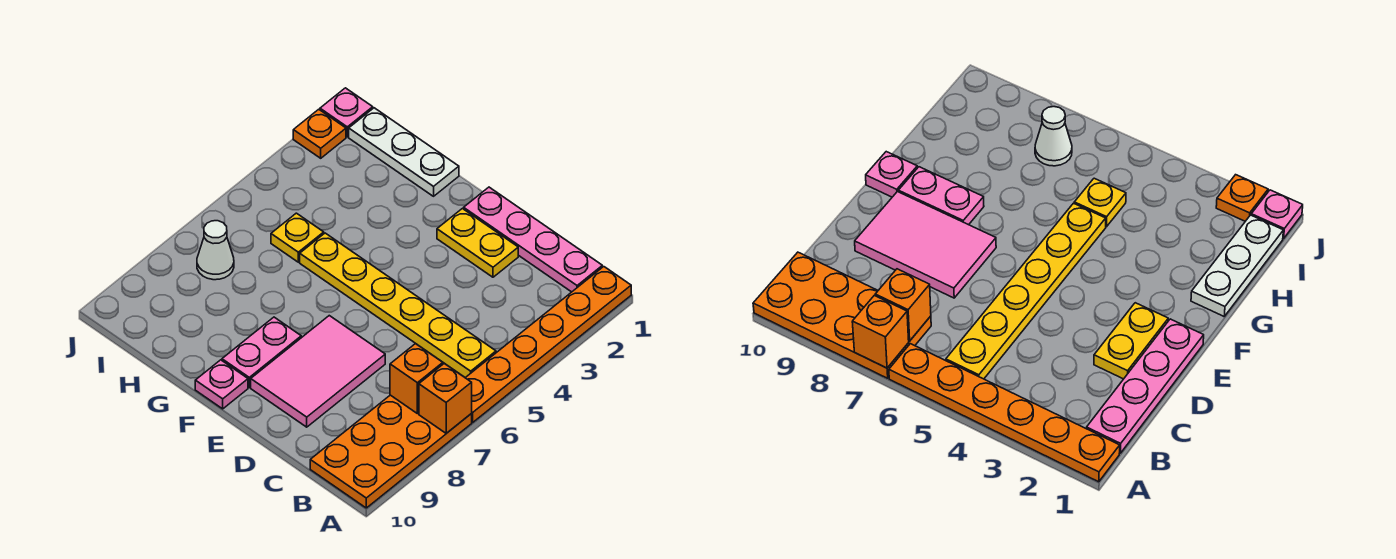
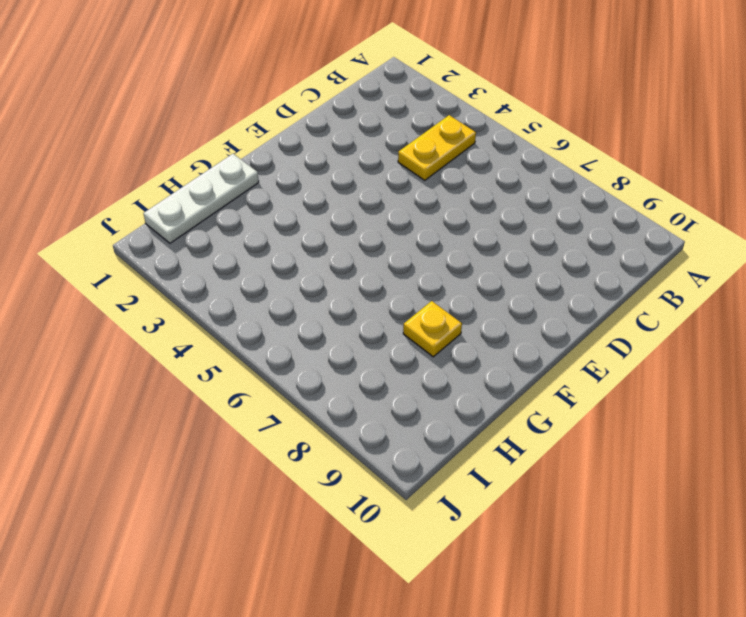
yellow 1x2 plate [398,115,476,180] -> yellow 1x2 plate moved to [437,209,518,277]
yellow 1x1 plate [403,301,462,357] -> yellow 1x1 plate moved to [271,213,324,262]
none -> orange 1x6 plate [466,267,631,422]
none -> orange 2x4 plate [310,395,472,508]
none -> pink 1x4 plate [464,187,602,292]

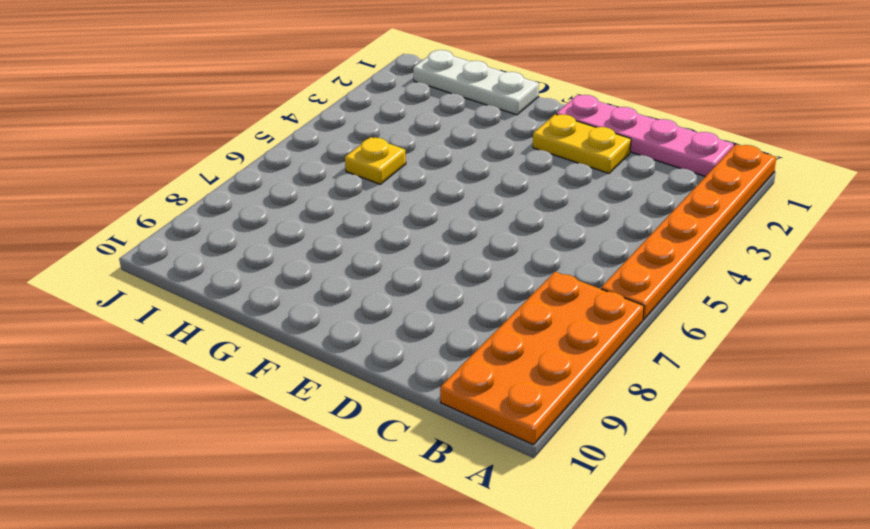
none -> yellow 1x6 plate [300,233,496,378]
none -> pink 2x3 tile [251,316,385,427]
none -> pink 1x2 plate [222,317,301,387]

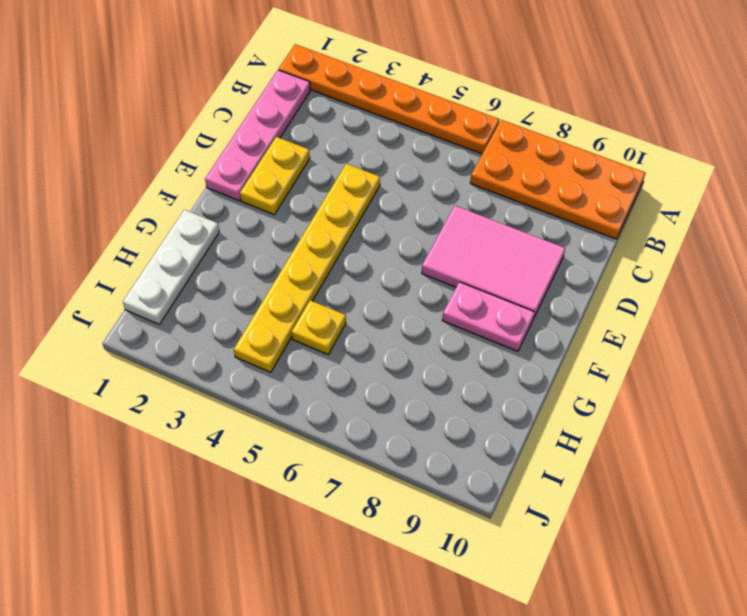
yellow 1x6 plate [234,164,380,372] -> yellow 1x6 plate moved to [300,233,496,378]
none -> pink 1x1 plate [195,360,248,409]
none -> white 1x1 cone [197,221,234,280]
none -> pink 1x1 plate [320,88,373,137]

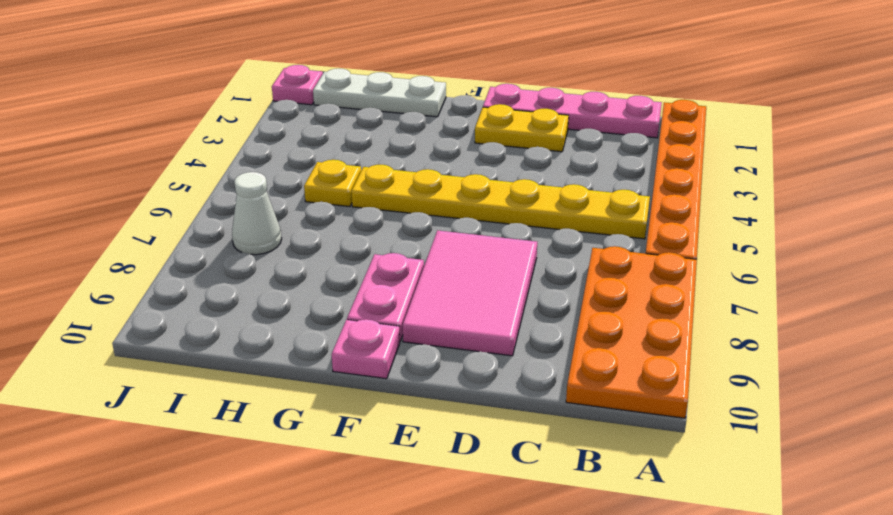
none -> orange 1x1 plate [293,109,346,158]
none -> orange 1x1 brick [419,363,472,433]
none -> orange 1x1 brick [390,344,443,414]

